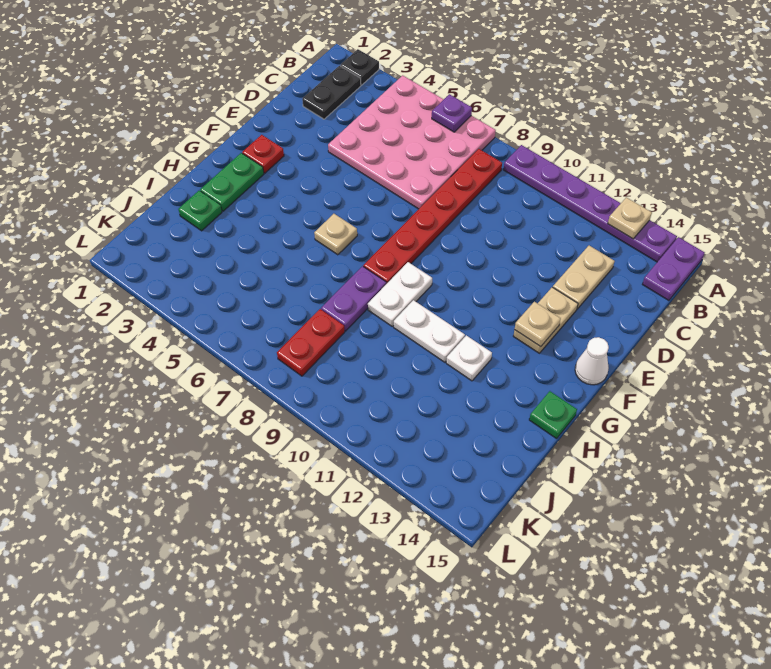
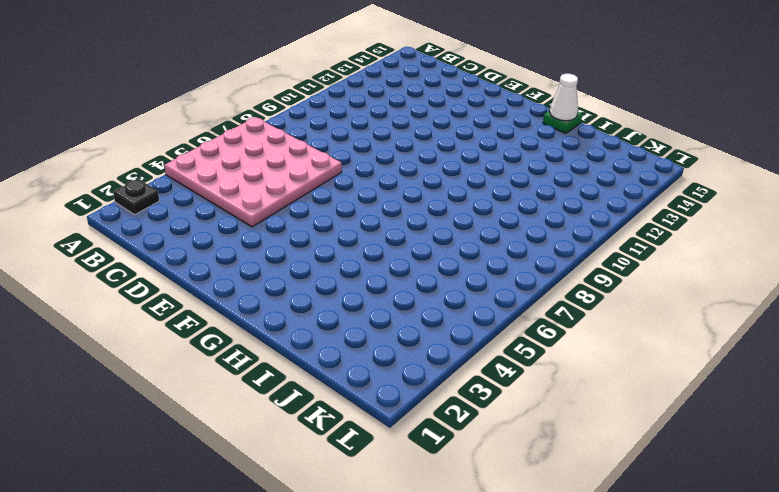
white 1x1 cone [550,74,578,121] -> white 1x1 cone moved to [575,337,609,385]
none -> purple 1x6 plate [504,145,677,262]
none -> purple 1x2 plate [642,237,705,301]
none -> black 1x2 plate [302,66,361,119]

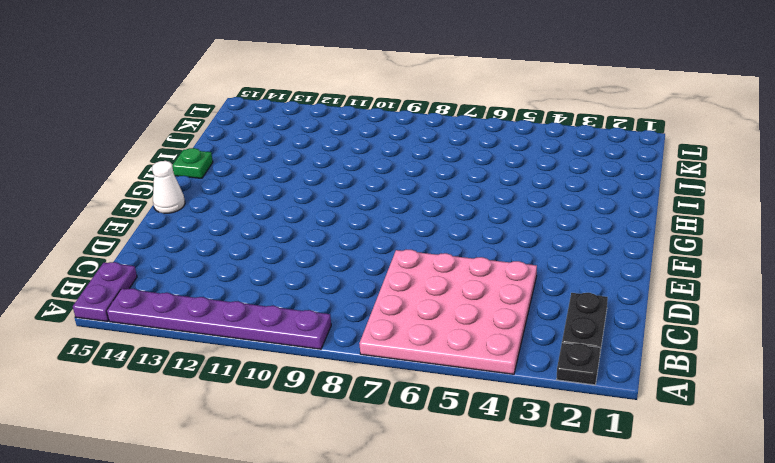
none -> red 1x6 plate [363,149,502,284]
none -> tan 1x2 plate [553,246,614,309]
none -> tan 1x2 plate [513,287,578,353]

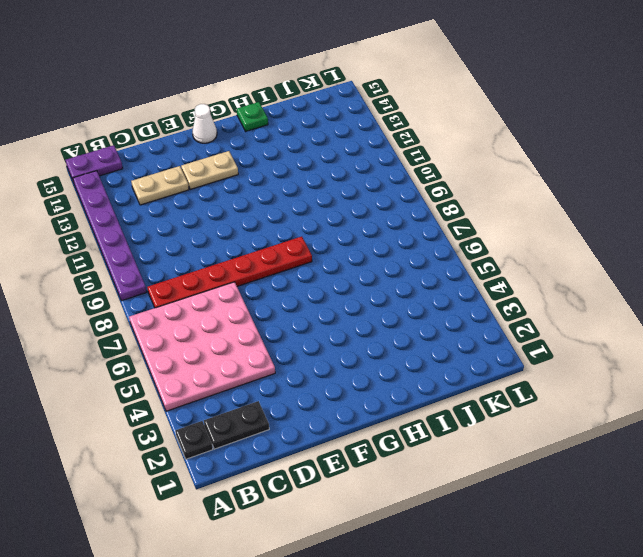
none -> red 1x1 plate [242,135,284,173]
none -> green 1x2 plate [200,153,264,211]
none -> tan 1x1 plate [314,214,357,255]

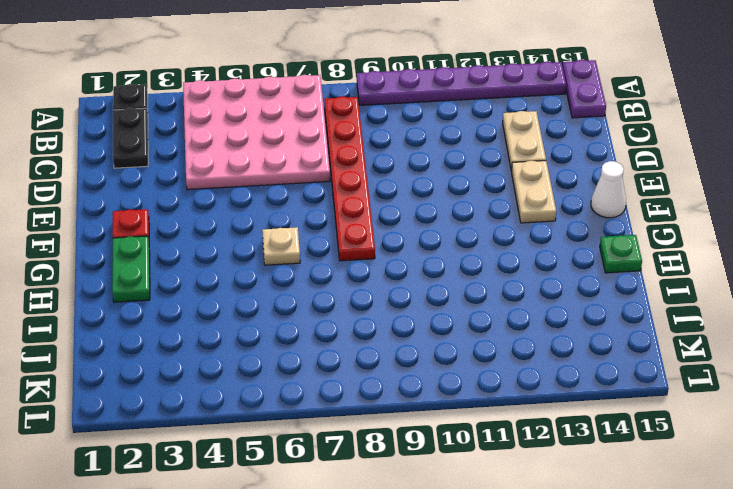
none -> white 1x2 plate [368,262,432,326]
none -> purple 1x2 plate [321,266,386,331]
none -> white 1x2 plate [394,300,465,362]

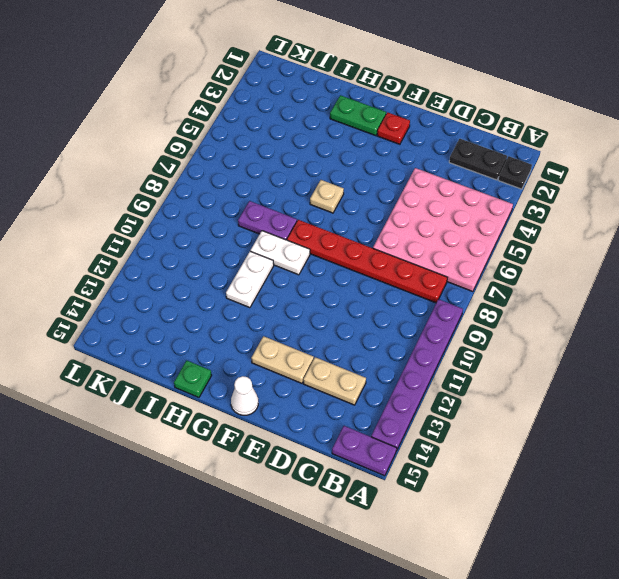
none -> white 1x1 plate [446,335,492,381]
none -> green 1x1 plate [178,191,222,231]
none -> red 1x2 plate [277,309,345,376]

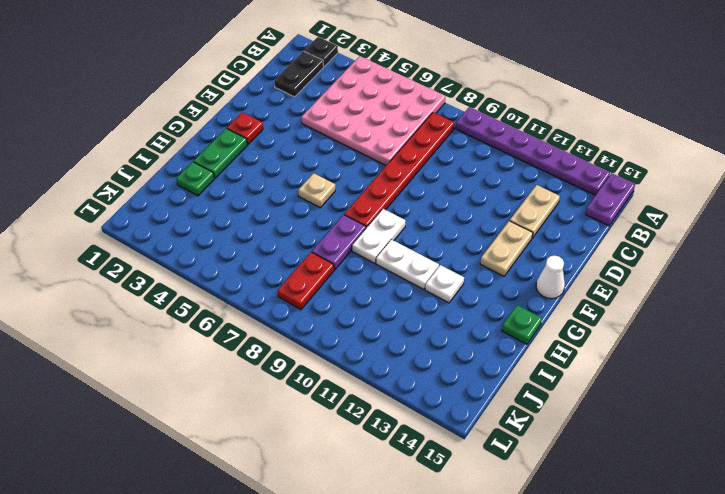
none -> purple 1x1 plate [432,94,472,132]
none -> tan 1x1 plate [608,197,652,239]
none -> tan 1x1 plate [515,302,561,347]

